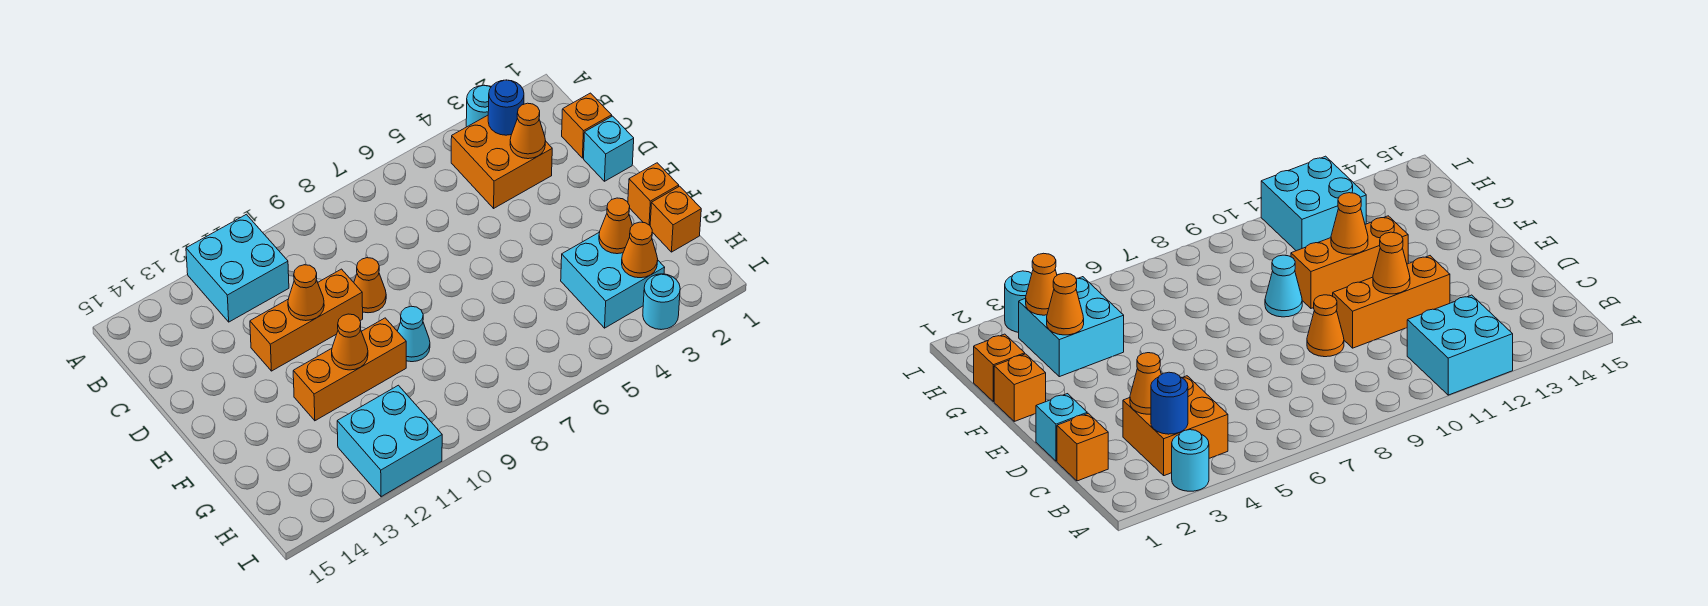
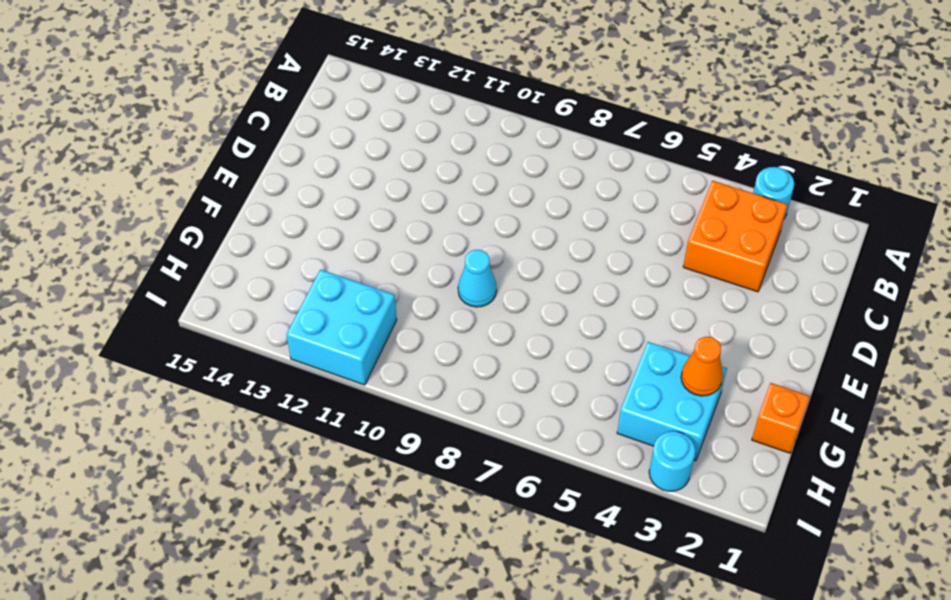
none -> cyan 2x2 brick [186,214,289,322]
none -> orange 1x1 brick [562,93,612,158]
none -> cyan 1x1 brick [584,116,634,181]

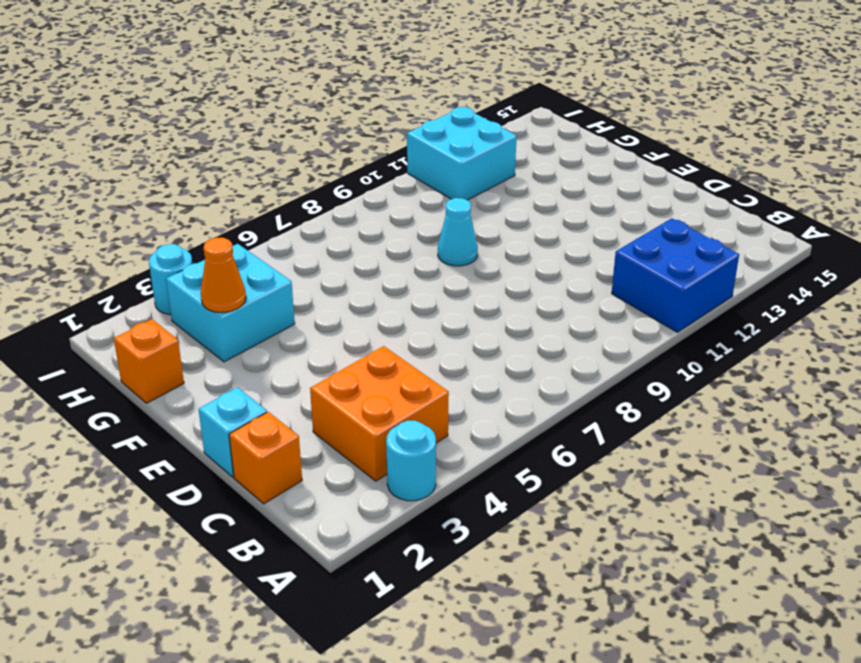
blue 2x2 brick [612,218,739,332] -> cyan 2x2 brick [186,214,289,322]
none -> orange 1x1 cone [354,258,386,313]
none -> orange 1x3 brick [250,269,363,371]
none -> orange 1x1 brick [628,163,679,225]

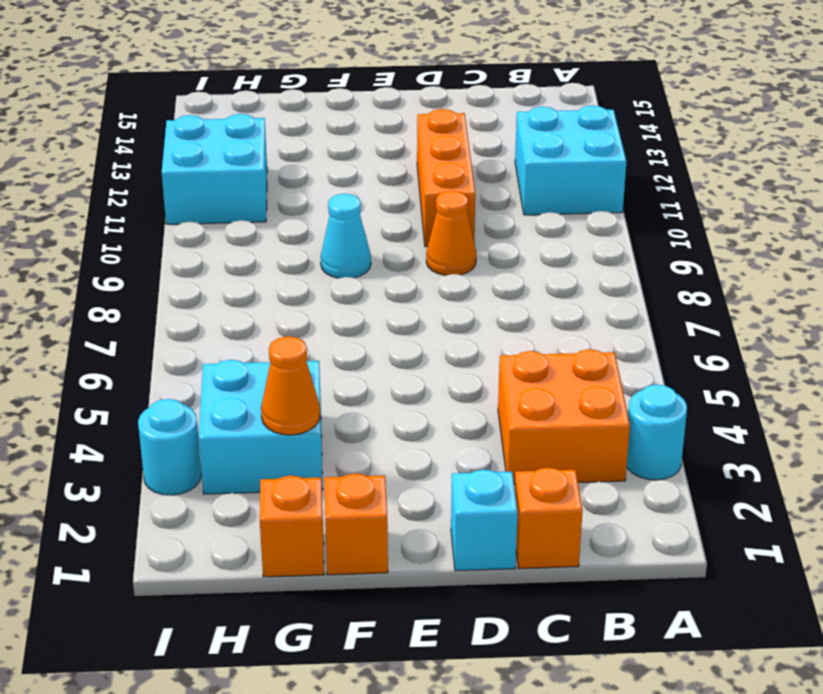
none -> orange 1x3 brick [293,318,406,421]
none -> blue 1x1 round brick [488,80,524,135]
none -> orange 1x1 cone [510,103,545,159]

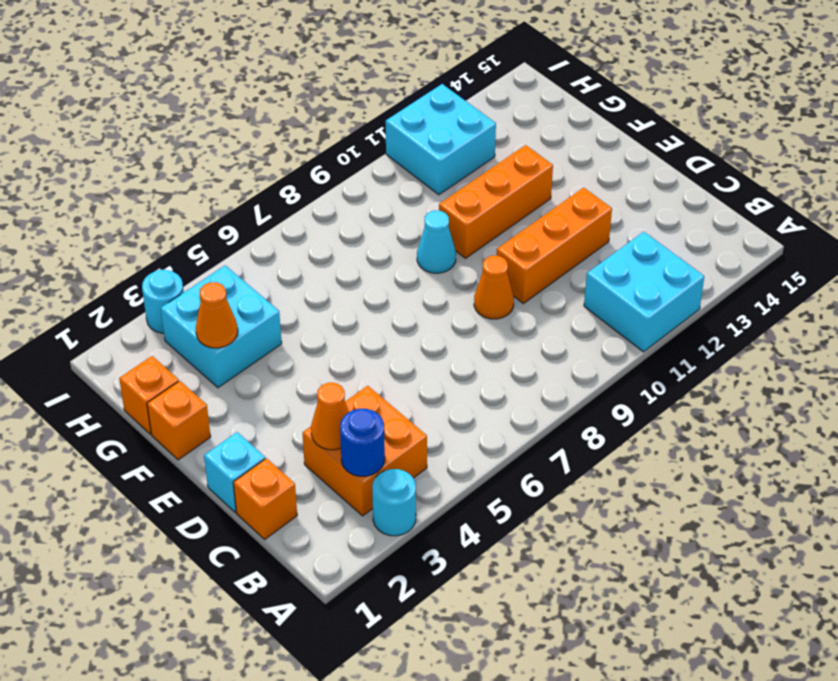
none -> orange 1x1 cone [288,265,324,321]
none -> orange 1x1 cone [332,314,368,370]
none -> orange 1x1 cone [622,222,658,278]

